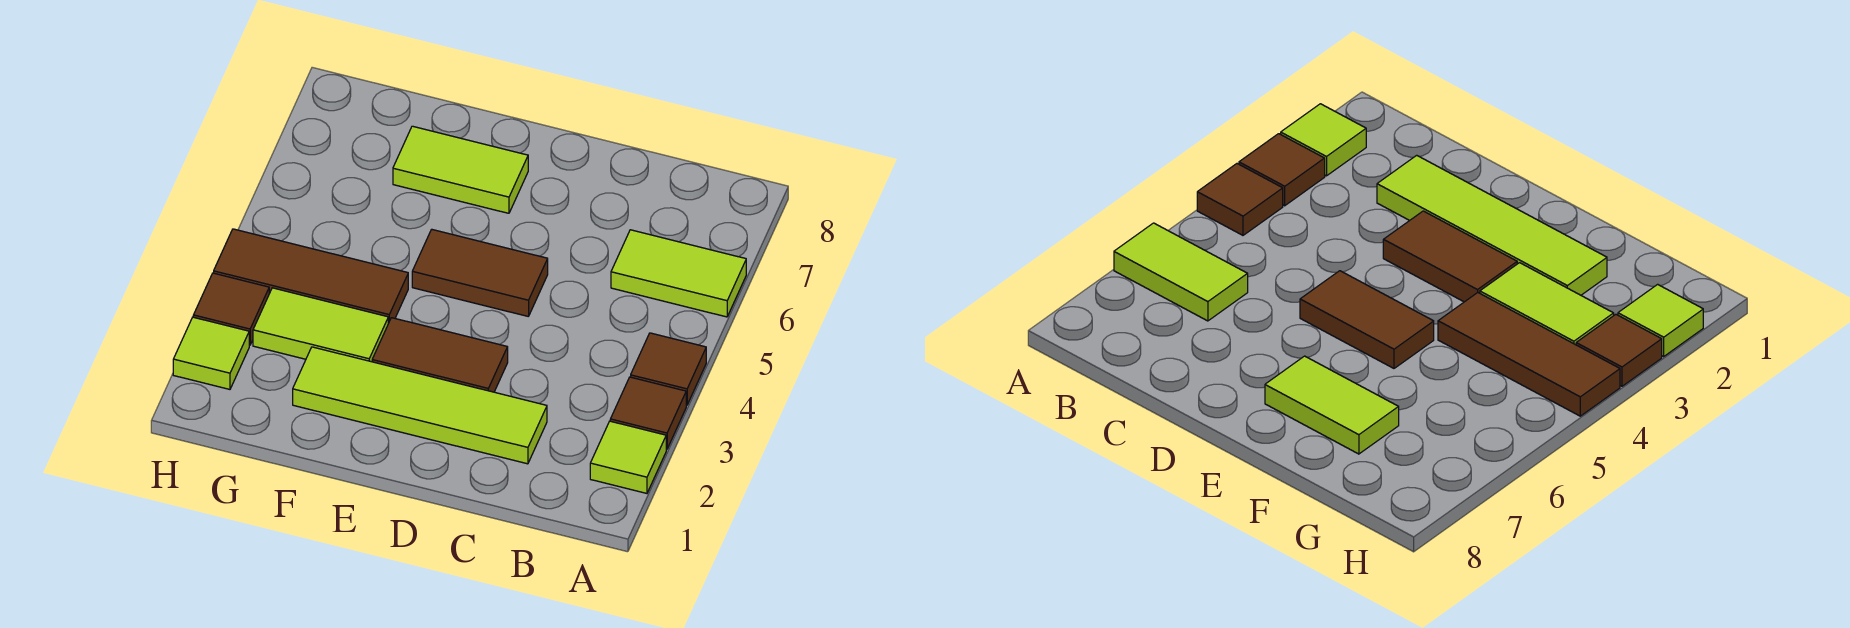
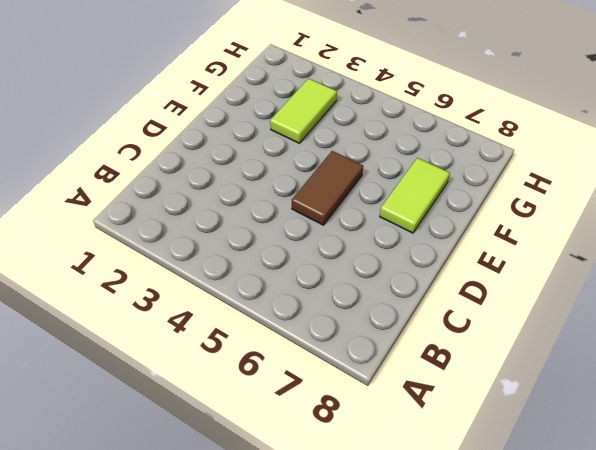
none -> lime 1x1 tile [590,421,666,493]
none -> brown 1x1 tile [610,377,686,449]
none -> brown 1x1 tile [631,333,706,405]

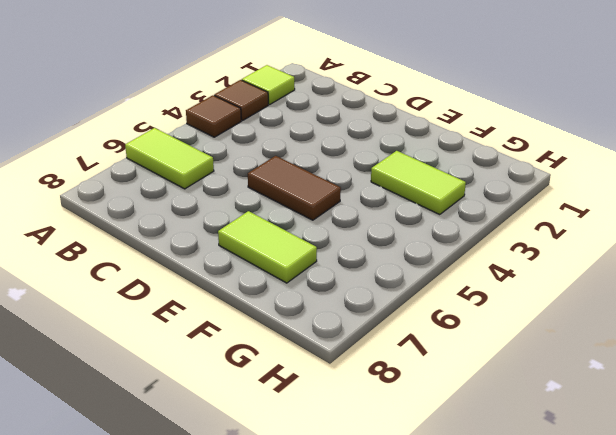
none -> lime 1x4 tile [293,347,547,464]
none -> brown 1x2 tile [372,318,508,392]
none -> brown 1x3 tile [214,229,408,323]

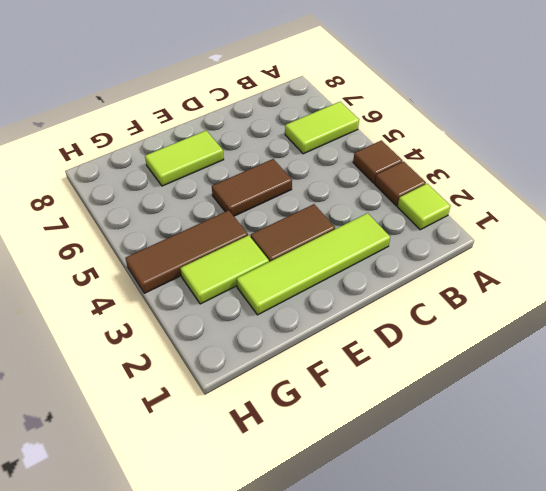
none -> lime 1x1 tile [173,317,249,389]
none -> brown 1x1 tile [193,273,269,345]

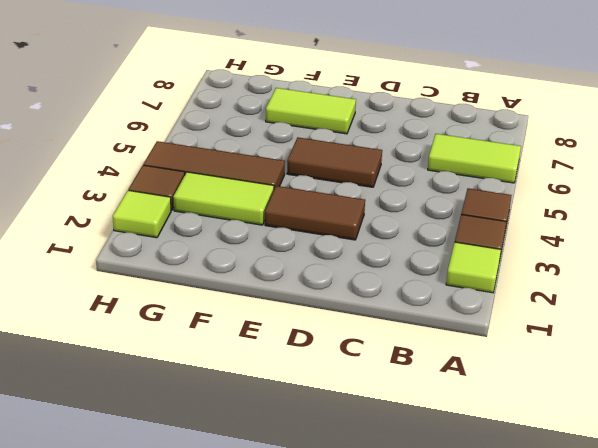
none -> lime 1x4 tile [293,347,547,464]

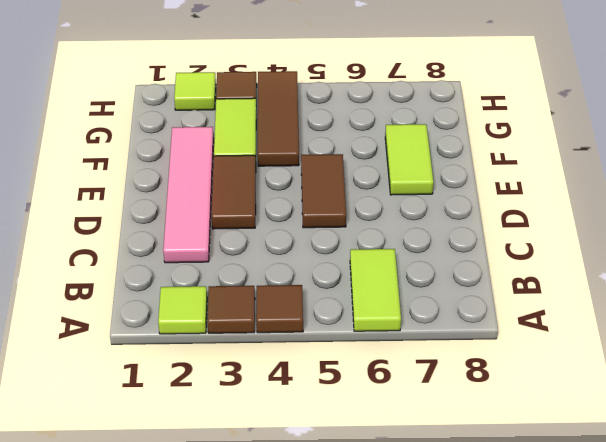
pink 1x4 tile [163,127,214,263] -> lime 1x4 tile [293,347,547,464]

